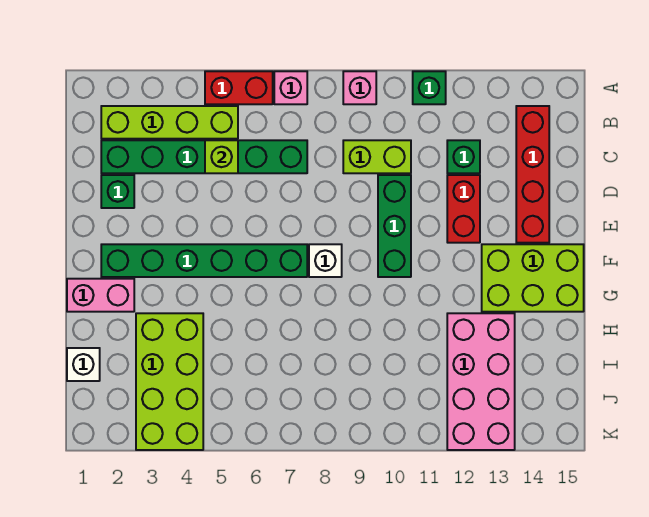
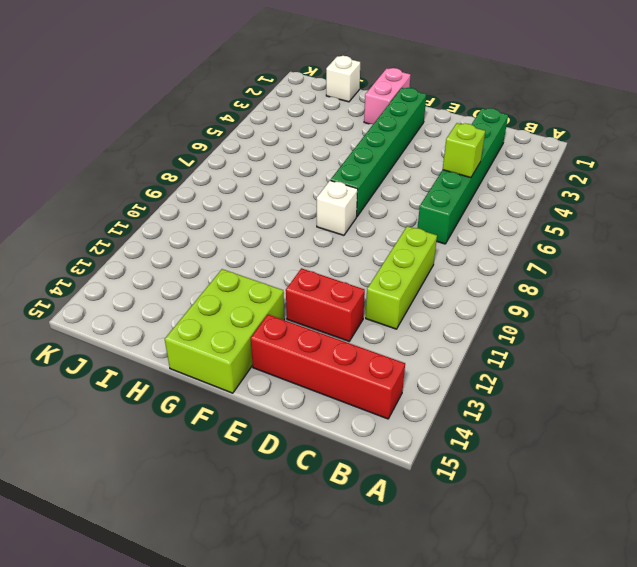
lime 1x3 brick [366,226,437,329] -> lime 1x2 brick [343,140,411,173]
none -> red 1x2 brick [205,71,273,104]
none -> pink 1x1 brick [274,71,307,104]
none -> pink 1x1 brick [343,71,376,104]

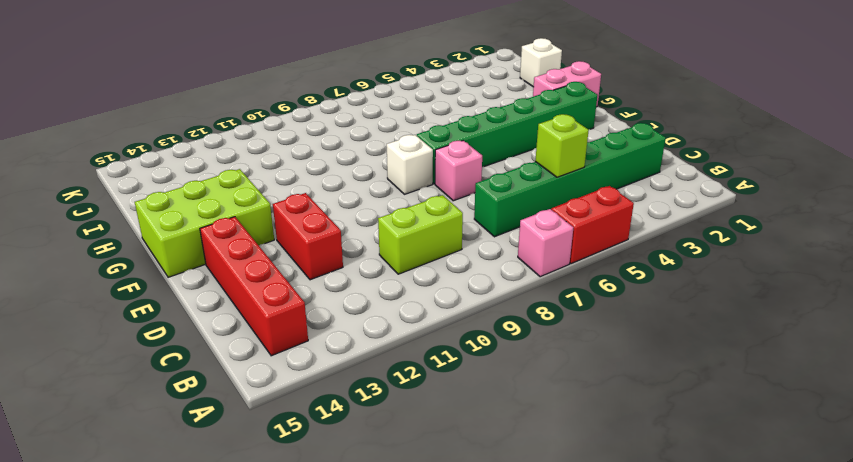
pink 1x1 brick [435,141,482,201] -> pink 1x1 brick moved to [343,71,376,104]
none -> green 1x1 brick [413,71,446,104]
none -> lime 1x4 brick [101,106,238,139]
none -> green 1x1 brick [447,140,480,173]

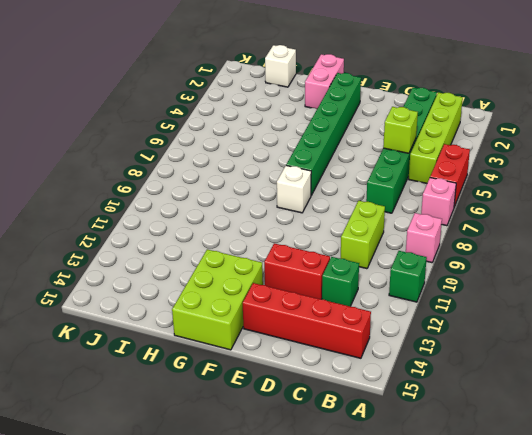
none -> green 1x1 brick [101,175,134,208]
none -> green 1x3 brick [378,175,411,277]
none -> lime 2x4 brick [136,313,203,450]

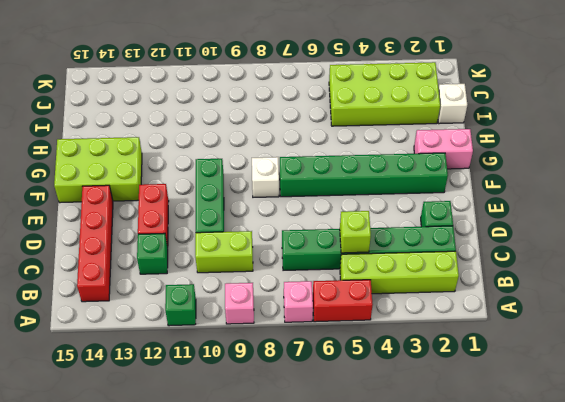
lime 2x4 brick [329,62,440,126] -> lime 2x4 brick turned to [136,313,203,450]
none -> pink 2x4 brick [447,313,515,450]

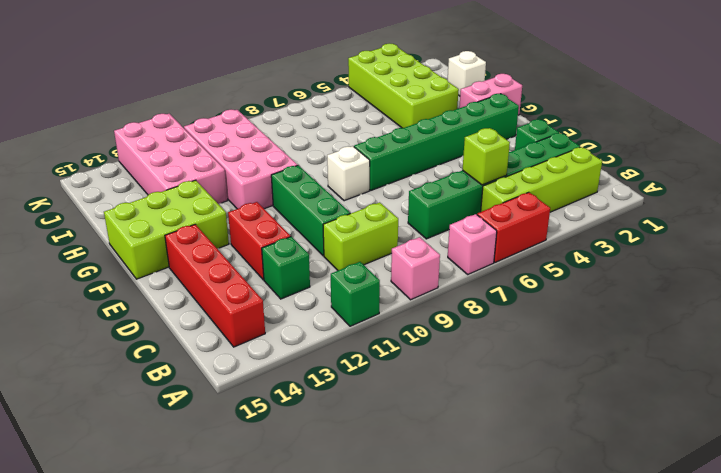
pink 2x4 brick [184,110,298,209] -> none

